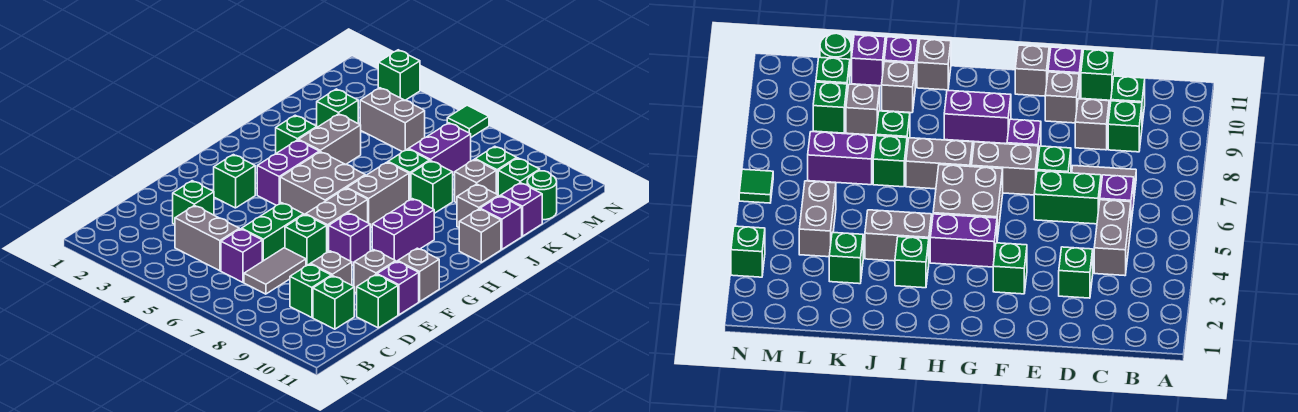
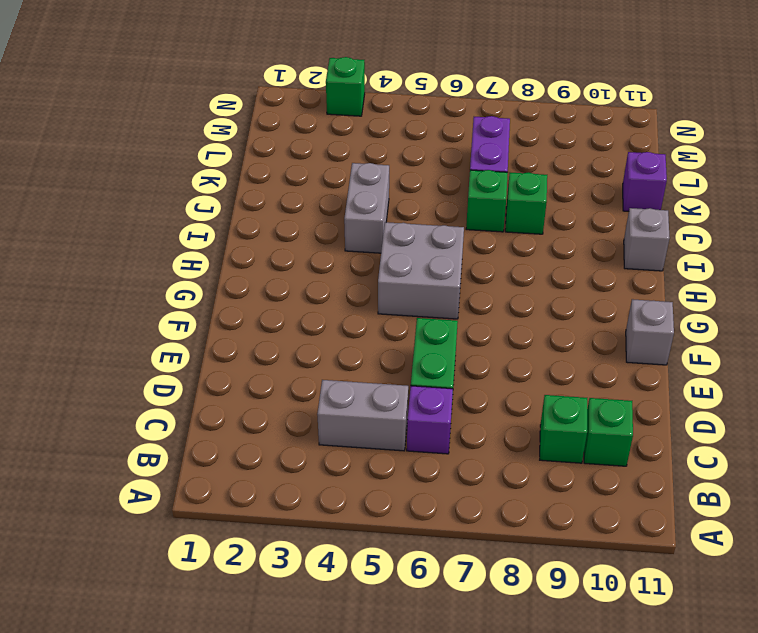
none -> grey 1x2 tile [244,248,306,294]
none -> green 1x1 brick [173,181,214,224]
none -> grey 1x1 brick [311,251,352,285]
none -> green 1x1 brick [357,274,398,328]

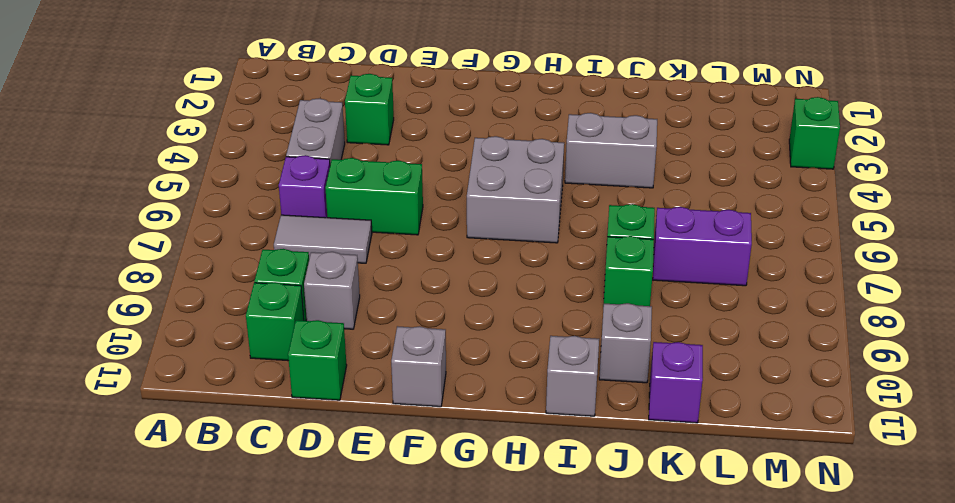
none -> green 1x1 brick [285,214,327,266]
none -> grey 1x1 brick [354,250,396,293]
none -> purple 1x1 brick [377,261,419,315]
none -> green 1x1 brick [214,155,255,208]

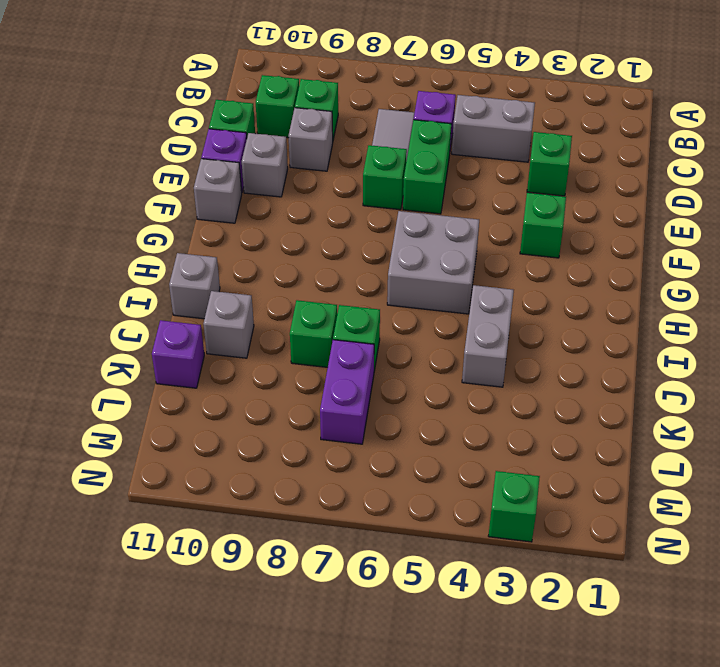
none -> grey 1x2 brick [306,188,368,253]
none -> purple 1x1 brick [329,213,370,266]
none -> purple 1x2 brick [257,140,319,205]
none -> purple 1x2 brick [372,199,434,261]

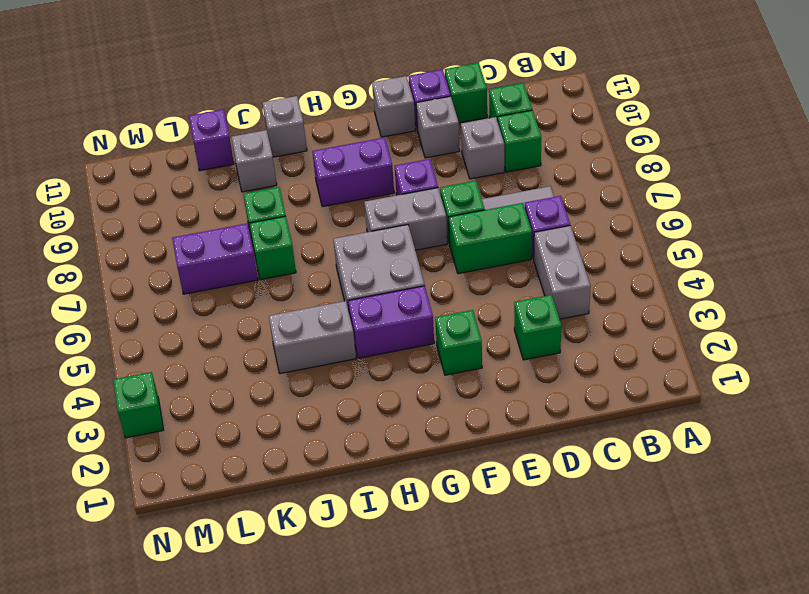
none -> grey 1x2 brick [347,162,409,228]
none -> green 1x1 brick [276,115,317,153]
none -> purple 1x1 brick [480,196,522,249]
none -> green 1x1 brick [317,89,358,127]

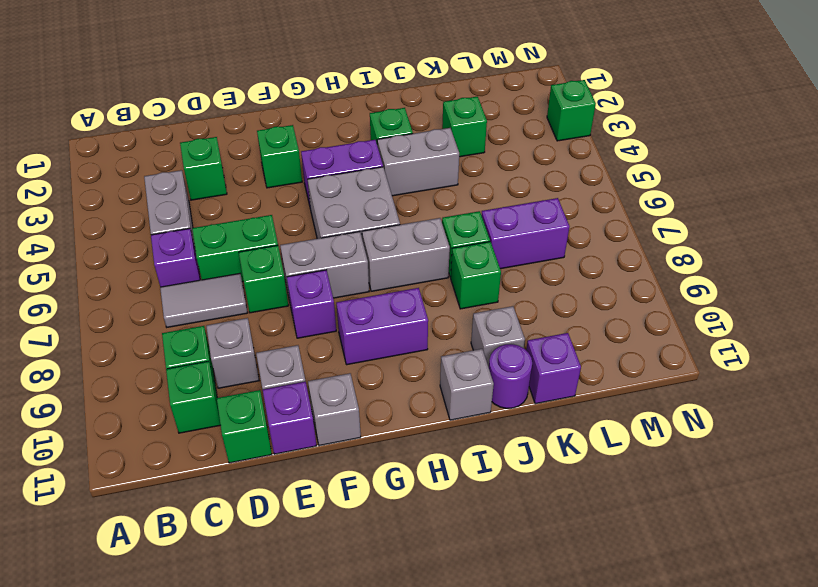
purple 1x1 round brick [489,344,532,408] -> purple 1x1 brick [480,196,522,249]
none -> grey 1x1 brick [455,159,496,203]
none -> grey 1x2 brick [360,88,425,152]
none -> green 1x1 brick [475,146,517,195]
none -> green 1x1 brick [498,158,540,196]

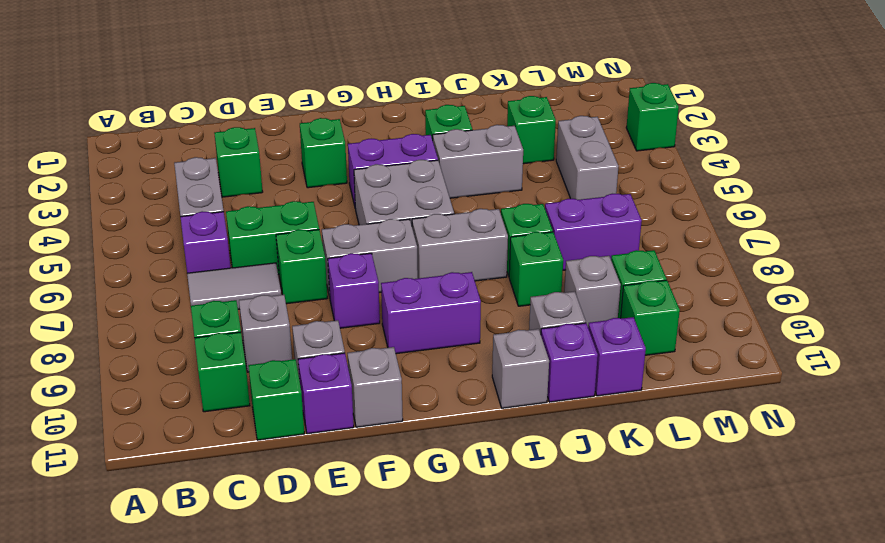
none -> green 1x1 round brick [527,171,557,220]
none -> green 1x1 tile [447,105,489,137]

